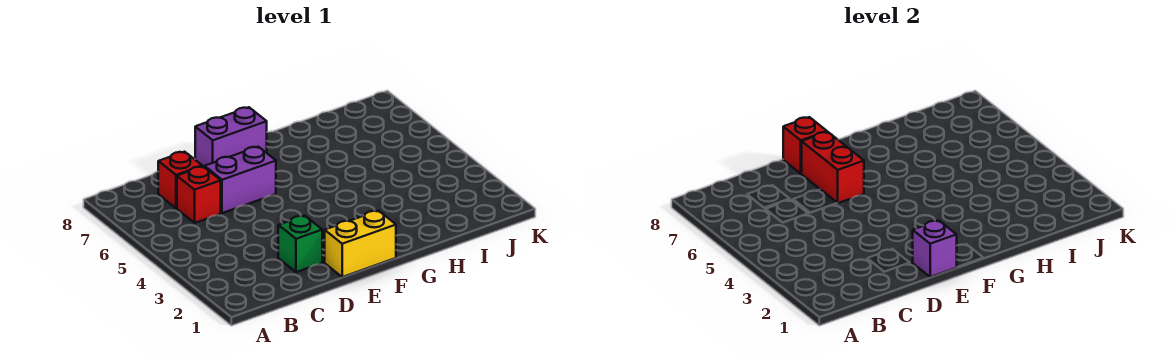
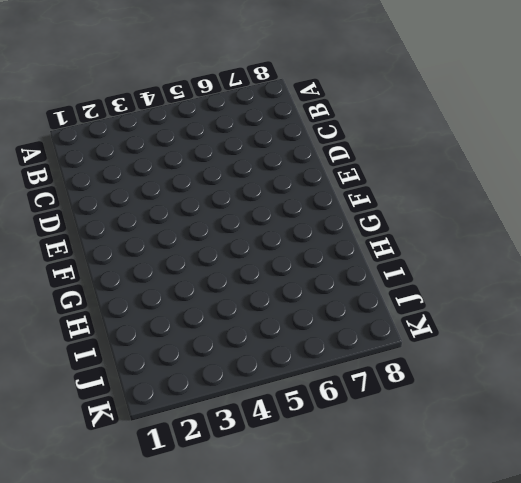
none -> red 1x1 brick [177,166,221,223]
none -> red 1x1 brick [158,152,202,208]

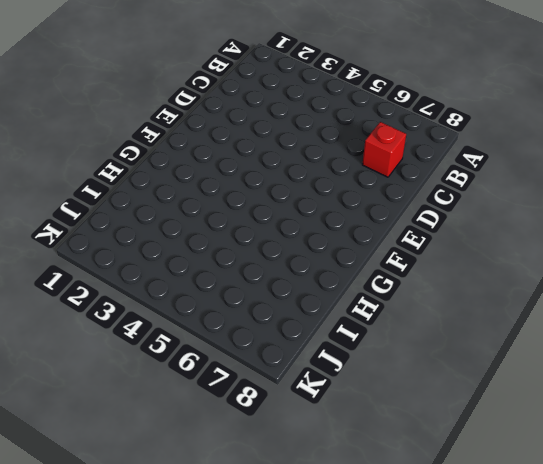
none -> red 1x1 brick [177,166,221,223]
none -> green 1x1 brick [278,216,322,272]

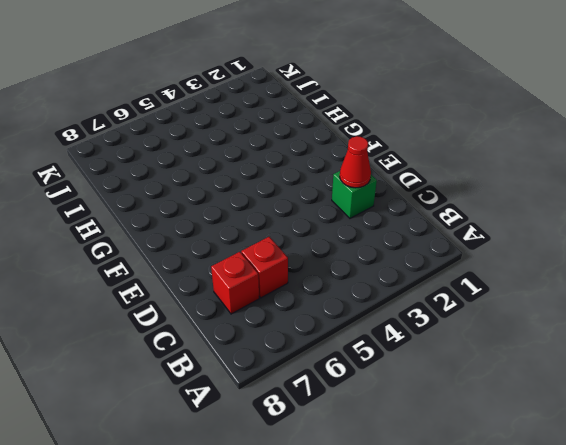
red 1x1 cone [340,136,371,188] -> none
none -> purple 1x2 brick [205,147,276,213]
none -> yellow 1x2 brick [325,211,396,277]

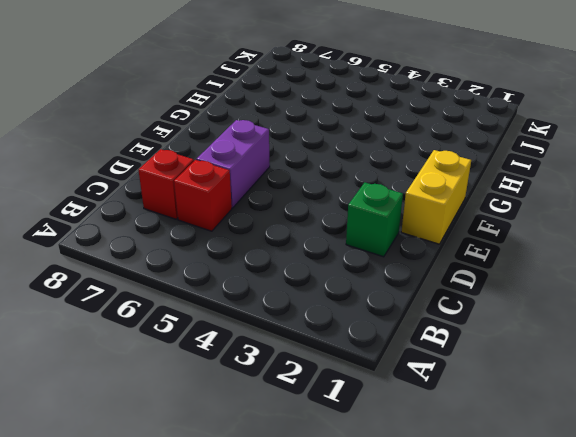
none -> purple 1x2 brick [195,107,267,167]
none -> purple 1x1 brick [913,221,957,277]

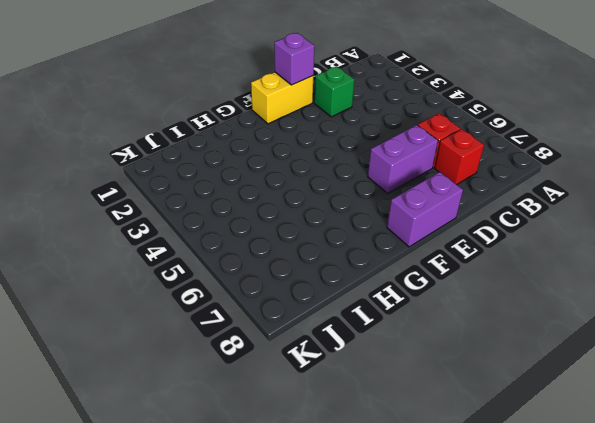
none -> red 1x2 brick [802,132,864,203]
none -> red 1x1 brick [783,117,827,174]

